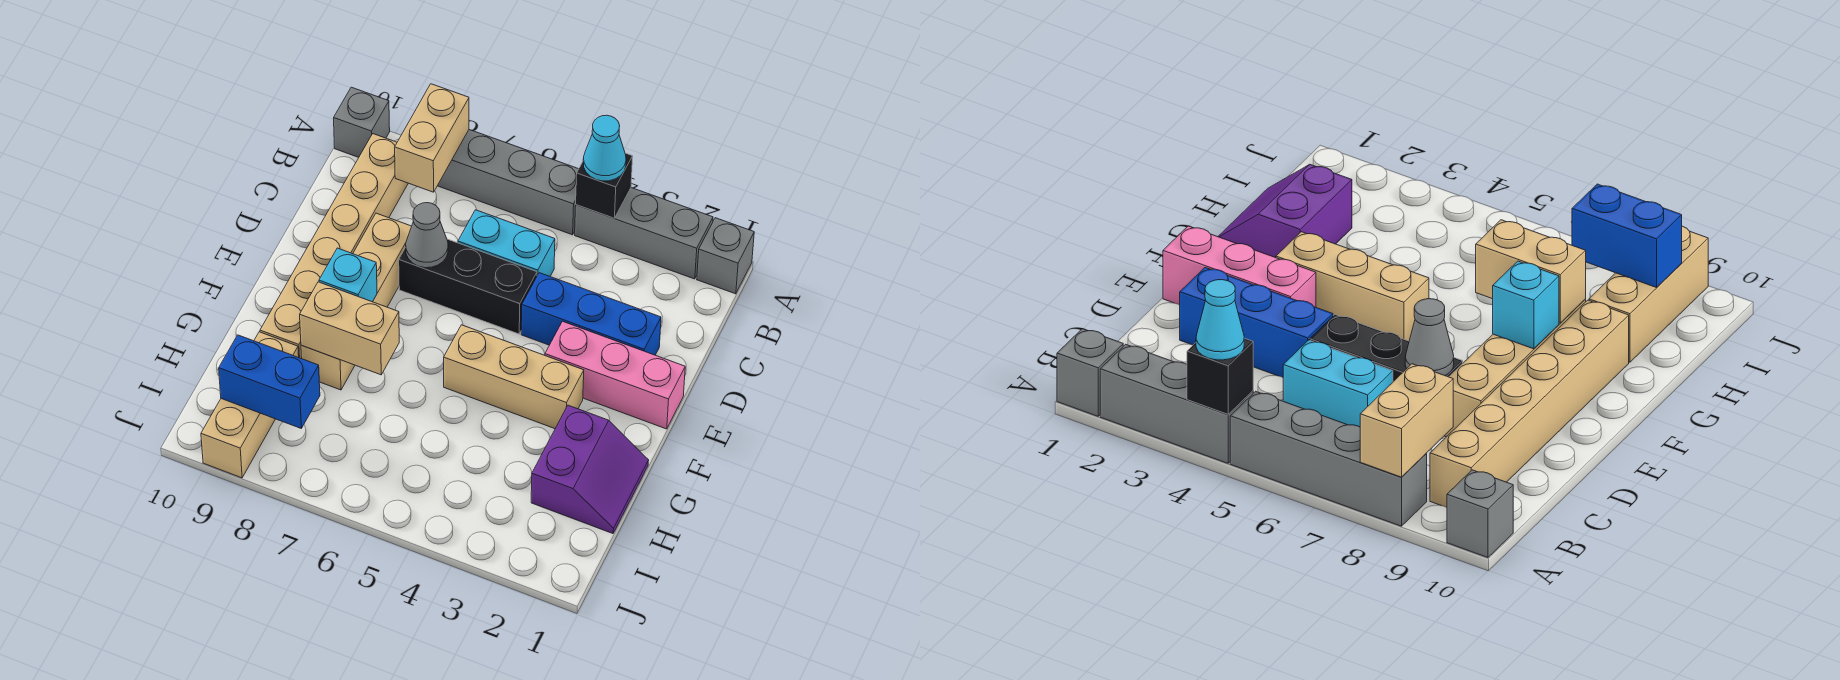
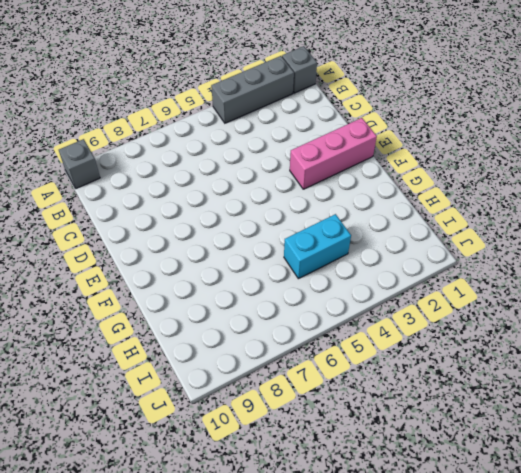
cyan 1x2 brick [284,214,351,279] -> cyan 1x2 brick moved to [458,210,555,276]
none -> grey 1x4 brick [438,130,578,235]
none -> tan 1x6 brick [260,134,408,359]
none -> blue 1x3 brick [521,273,661,355]

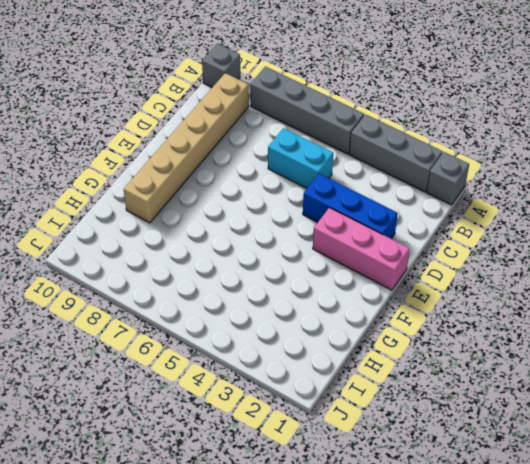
none -> black 1x3 brick [399,239,537,334]
none -> tan 1x4 brick [301,213,412,390]
none -> tan 1x3 brick [444,325,584,429]

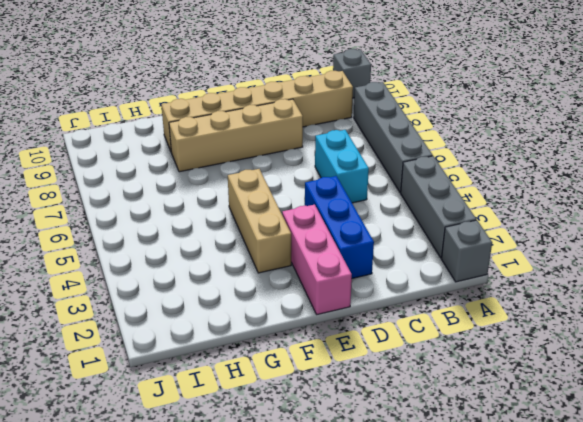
none -> black 1x3 brick [399,239,537,334]
none -> purple 2x2 slope [531,405,649,534]
none -> tan 1x3 brick [201,332,299,478]

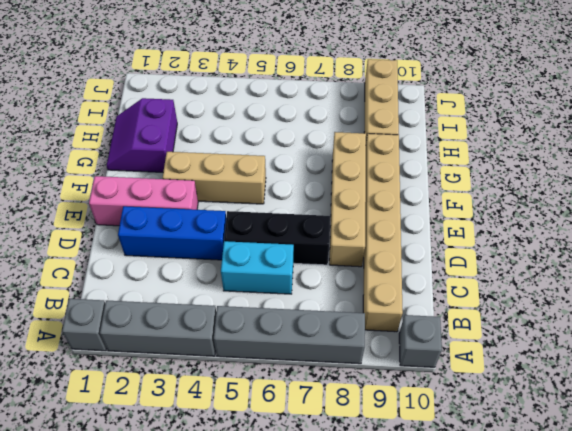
none -> black 1x1 brick [576,153,633,218]
none -> tan 1x2 brick [395,84,469,192]
none -> grey 1x1 cone [406,203,448,268]

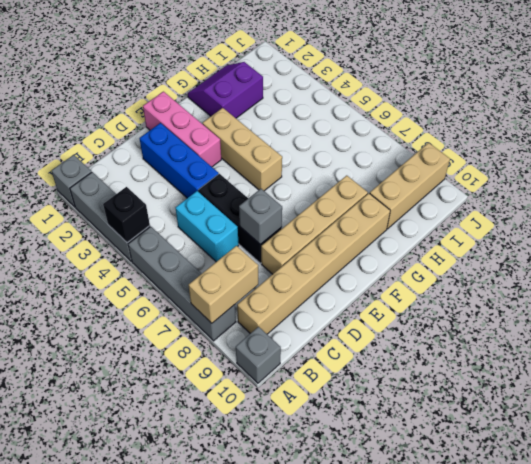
grey 1x1 brick [239,189,282,244] -> grey 1x1 cone [406,203,448,268]
none -> cyan 1x1 brick [319,248,377,302]
none -> tan 1x2 brick [300,282,399,375]
none -> blue 1x2 brick [219,335,320,428]

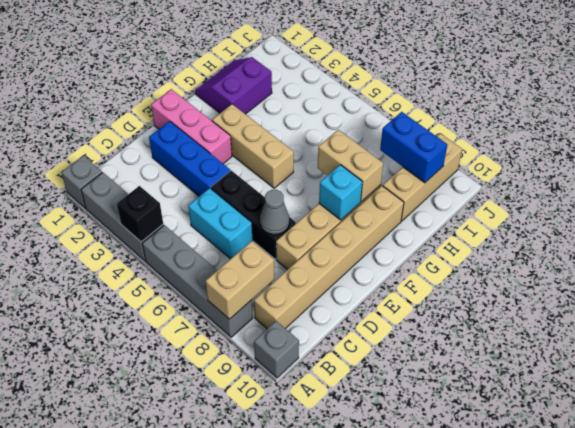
none -> cyan 1x1 cone [583,115,626,181]

